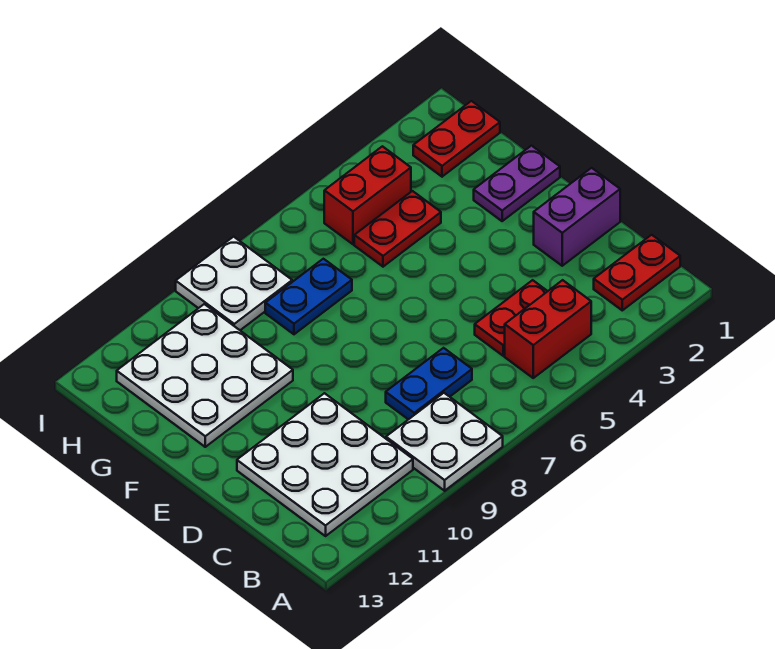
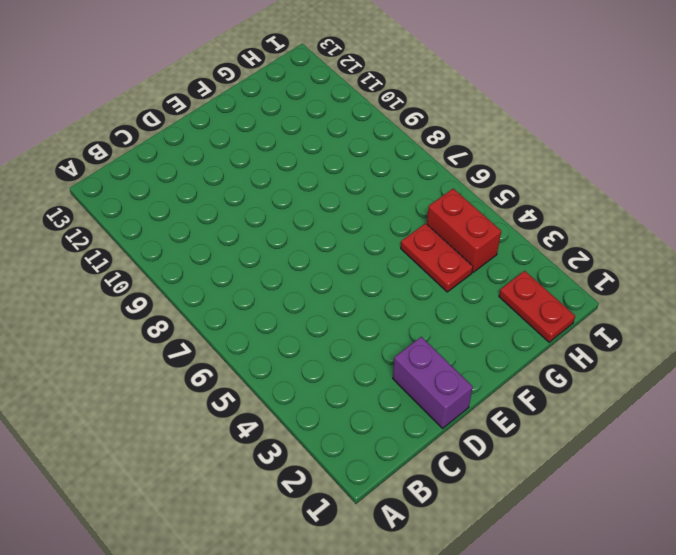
none -> white 2x2 plate [386,393,503,491]
none -> red 1x2 plate [594,235,680,310]
none -> red 1x2 brick [505,280,591,378]

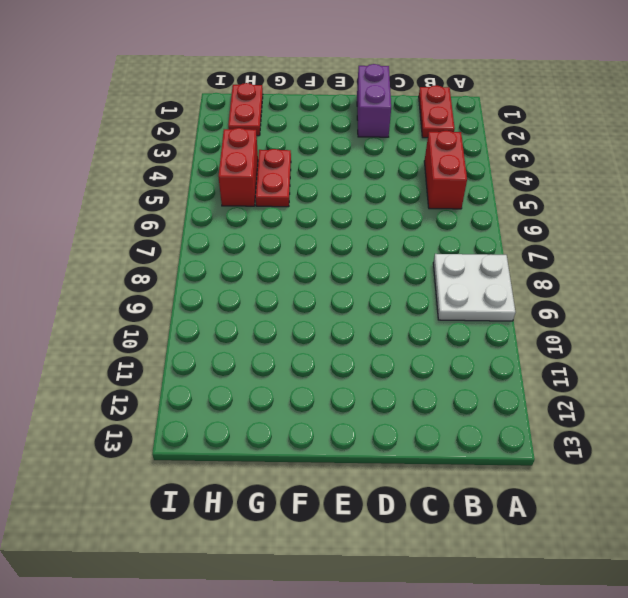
none -> white 3x3 plate [237,393,413,536]
none -> red 1x2 plate [475,280,548,356]
none -> blue 1x2 plate [386,348,472,420]

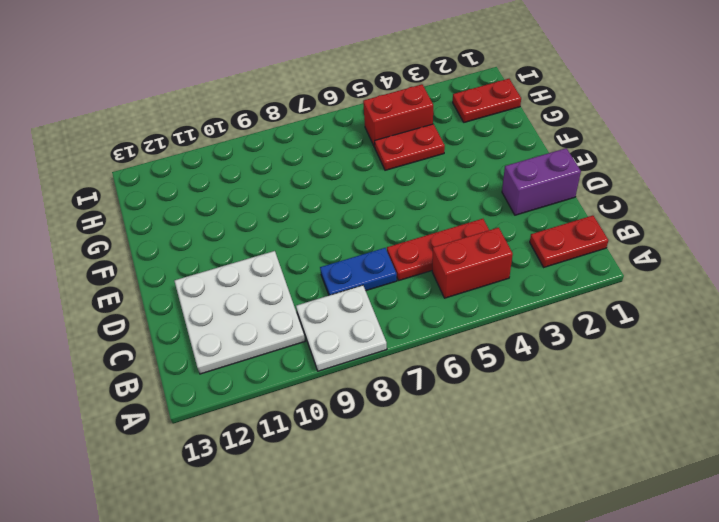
red 1x3 plate [387,219,489,280] -> red 1x2 plate [475,280,548,356]
none -> purple 1x2 plate [474,146,560,221]
none -> white 3x3 plate [117,304,293,447]
none -> blue 1x2 plate [265,259,352,334]

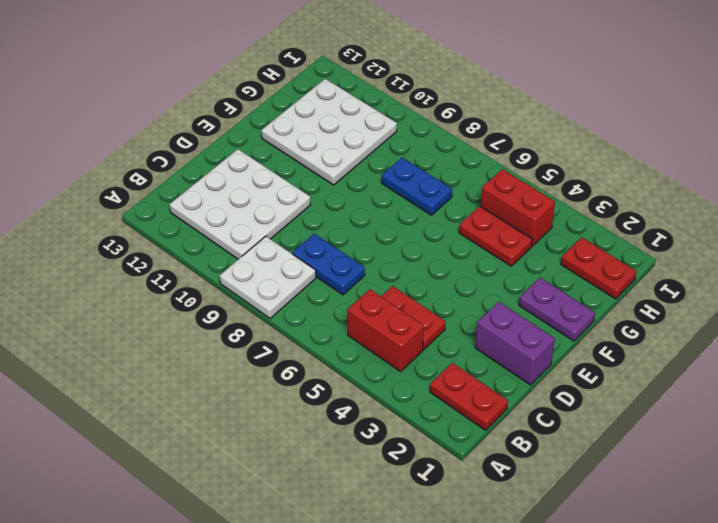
none -> white 2x2 plate [176,237,292,330]

